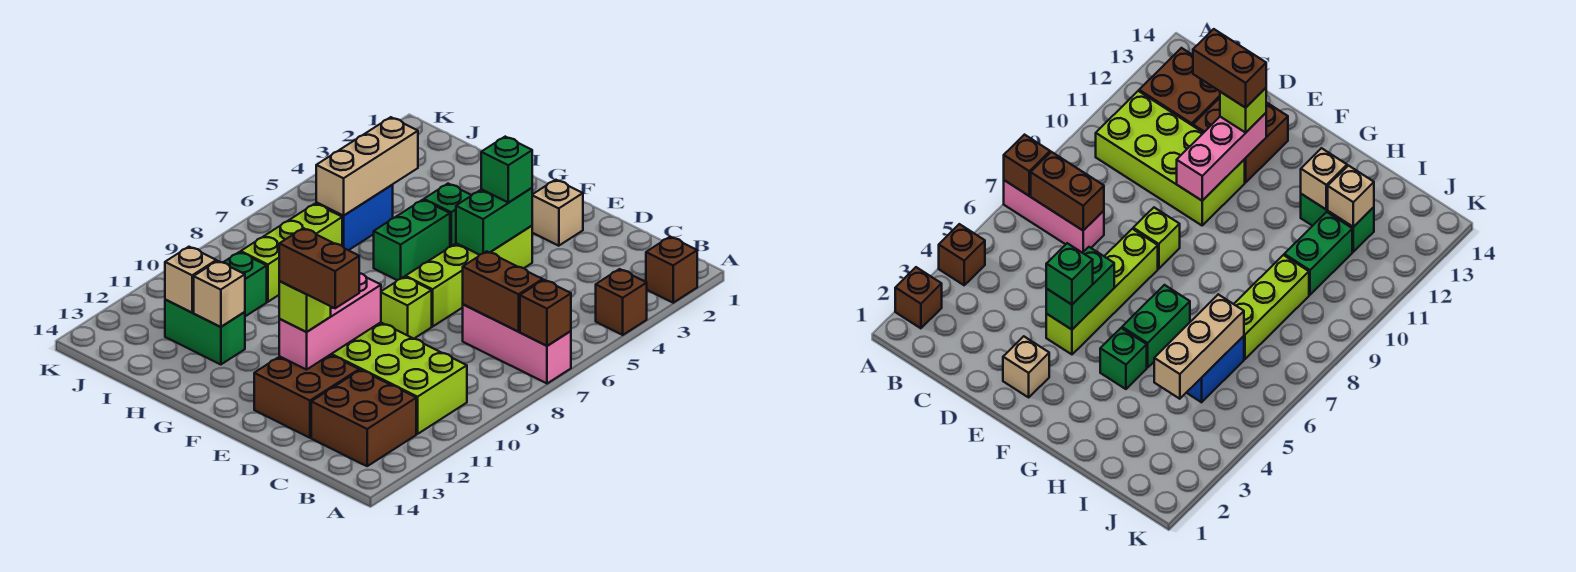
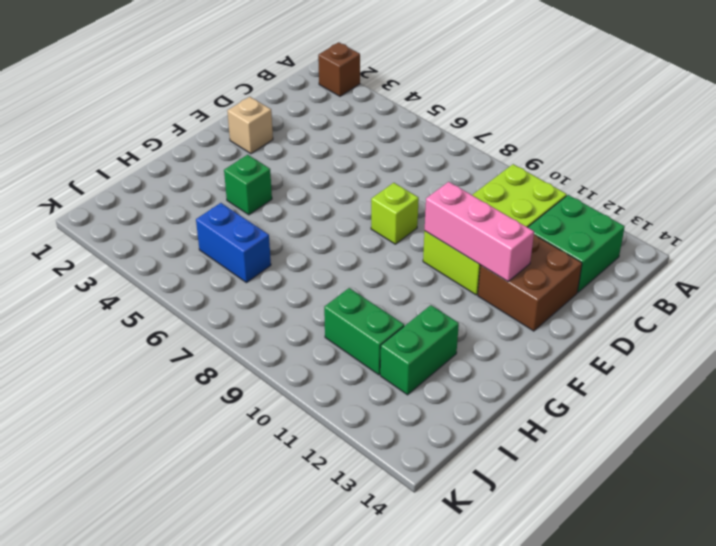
green 2x2 brick [528,195,625,292] -> brown 2x2 brick [311,370,416,466]
none -> brown 1x1 brick [596,269,647,335]
none -> pink 1x3 brick [463,304,571,384]
none -> lime 1x4 brick [406,226,532,326]

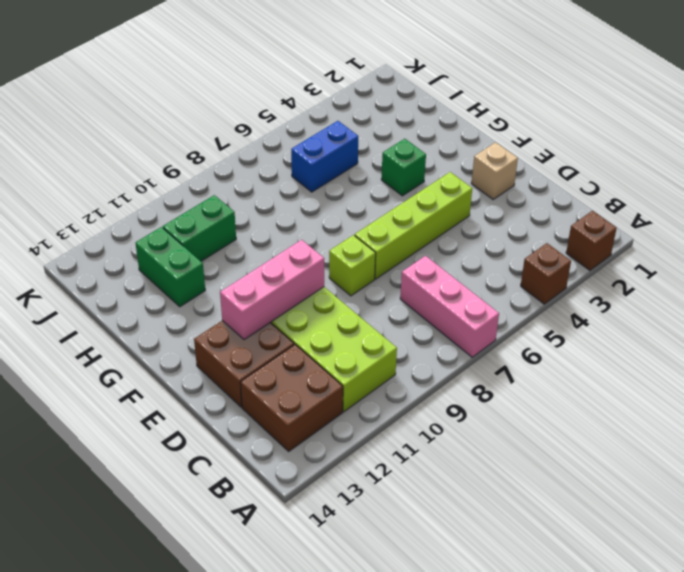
none -> green 1x2 brick [374,200,450,280]
none -> lime 1x3 brick [241,204,342,302]
none -> brown 1x1 brick [520,280,571,346]

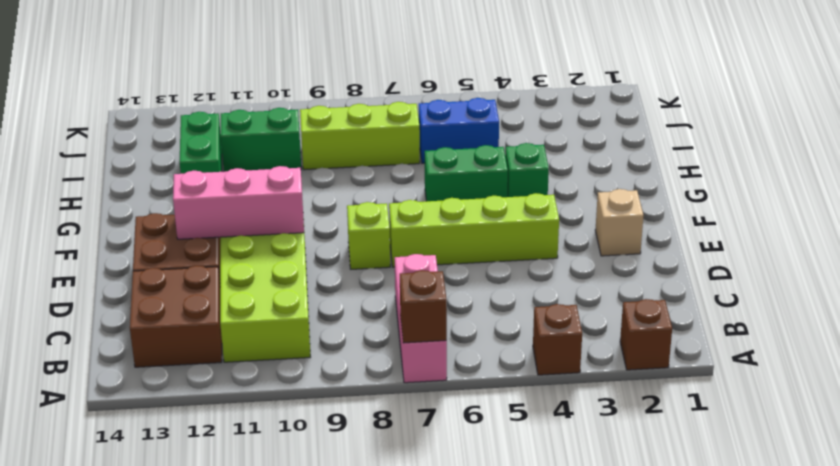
none -> brown 1x2 brick [463,251,543,332]
none -> green 1x2 brick [456,188,532,255]
none -> tan 1x1 brick [194,261,245,327]

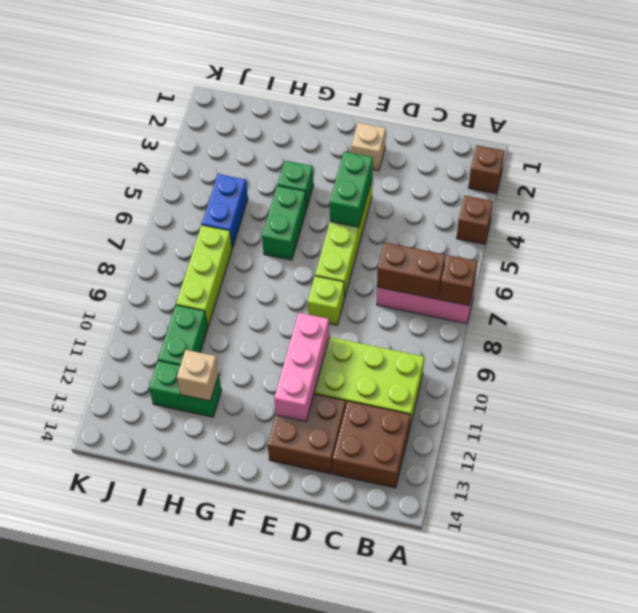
none -> tan 1x3 brick [316,117,418,216]
none -> tan 1x1 brick [165,247,216,313]
none -> green 1x1 brick [481,137,532,202]

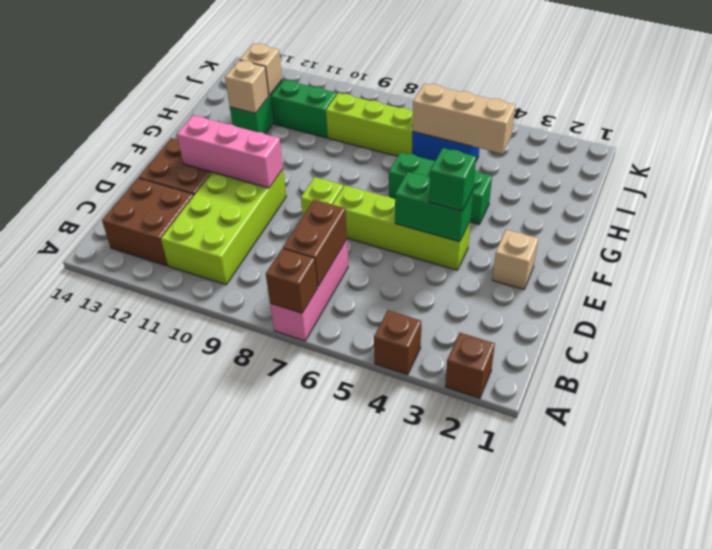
none -> lime 1x1 brick [279,281,331,332]
none -> brown 1x2 brick [279,228,359,308]

